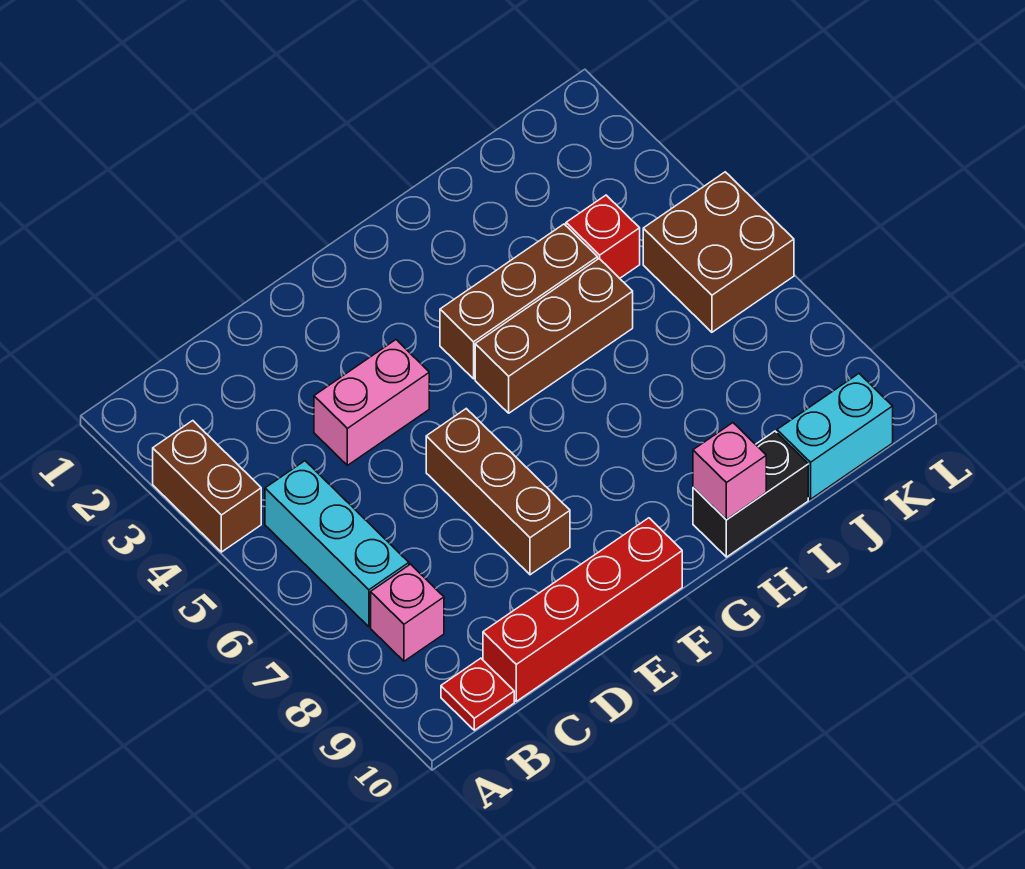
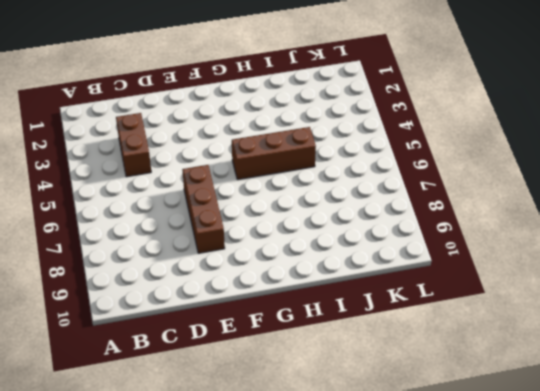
brown 1x2 brick [116,113,151,177] -> brown 1x2 brick moved to [153,421,261,552]
none -> cyan 1x3 brick [265,461,409,627]
none -> pink 1x1 brick [371,564,444,661]
none -> red 1x1 plate [441,658,514,730]

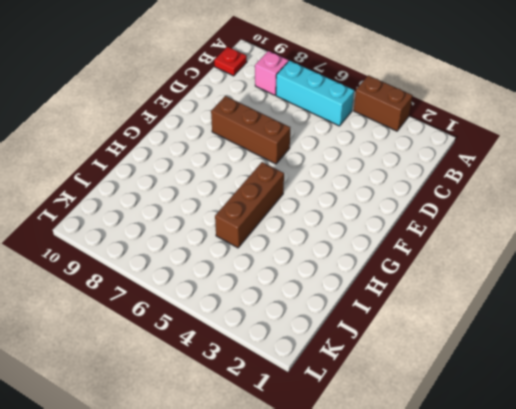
none -> red 1x4 brick [483,518,682,701]
none -> pink 1x2 brick [314,340,429,465]
none -> brown 1x3 brick [440,224,598,379]

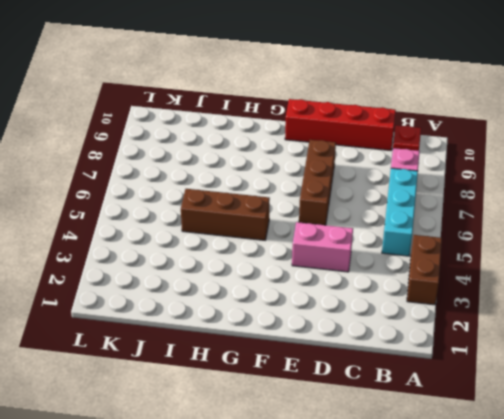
none -> brown 1x3 brick [440,224,598,379]
none -> black 1x2 brick [693,431,808,557]
none -> red 1x1 brick [566,195,640,278]

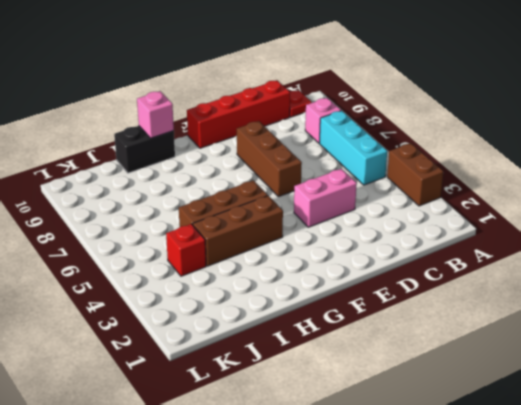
none -> cyan 1x2 brick [777,374,893,499]
none -> brown 2x2 brick [643,172,794,332]

